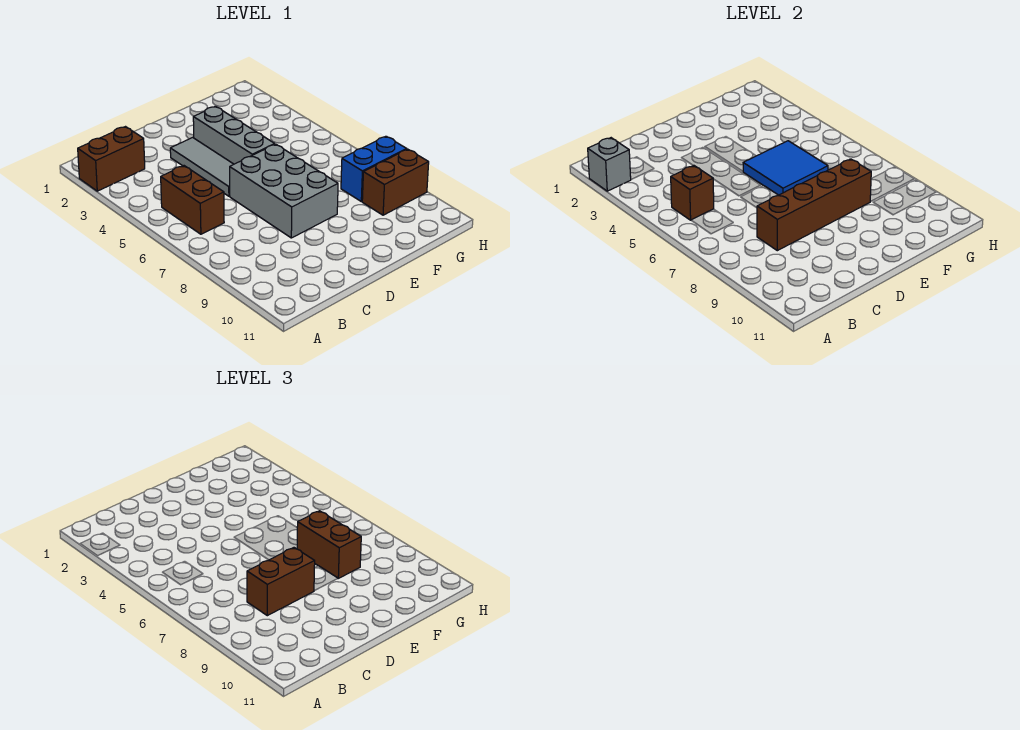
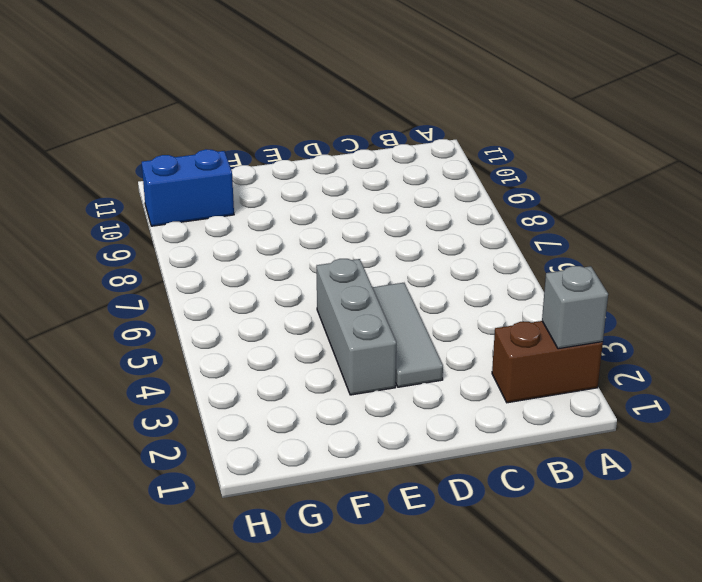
blue 1x2 brick [142,149,234,226] -> blue 1x2 brick moved to [341,136,407,201]
none -> brown 1x2 brick [161,166,224,234]
none -> grey 2x3 brick [230,144,338,238]
none -> brown 1x2 brick [362,149,429,215]

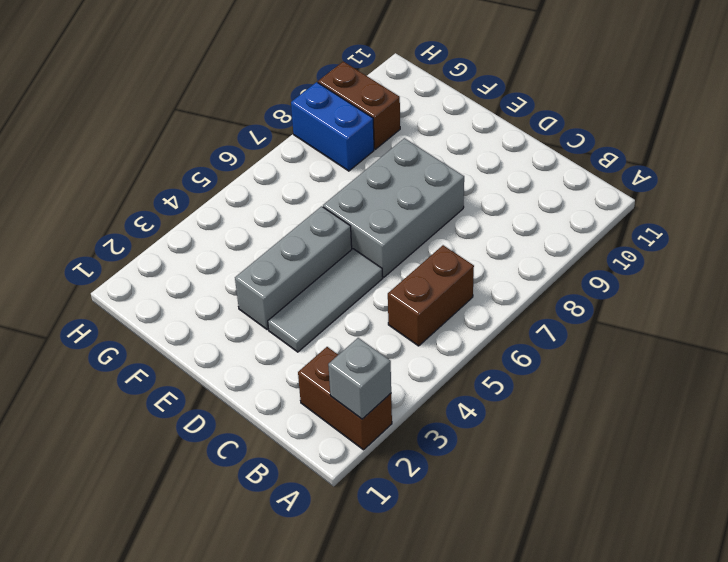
none -> brown 1x1 brick [671,166,714,220]
none -> brown 1x4 brick [757,159,871,251]
none -> blue 2x2 tile [743,141,828,195]

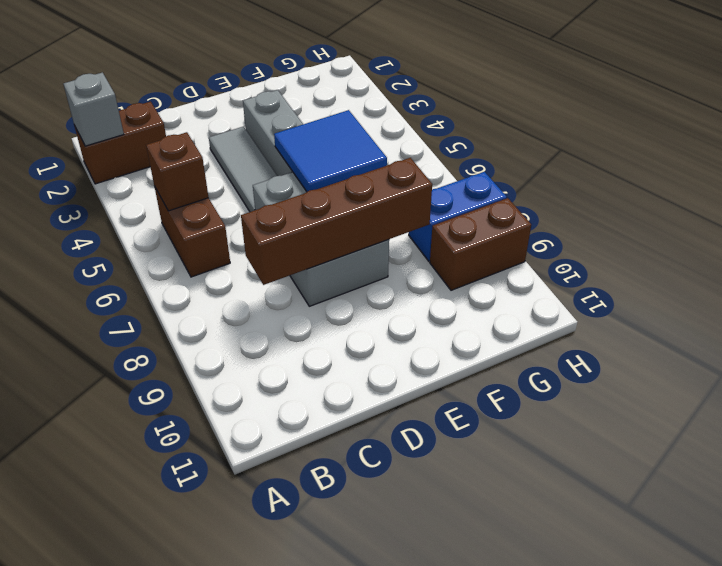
none -> brown 1x2 brick [247,548,315,616]
none -> brown 1x2 brick [297,511,361,578]

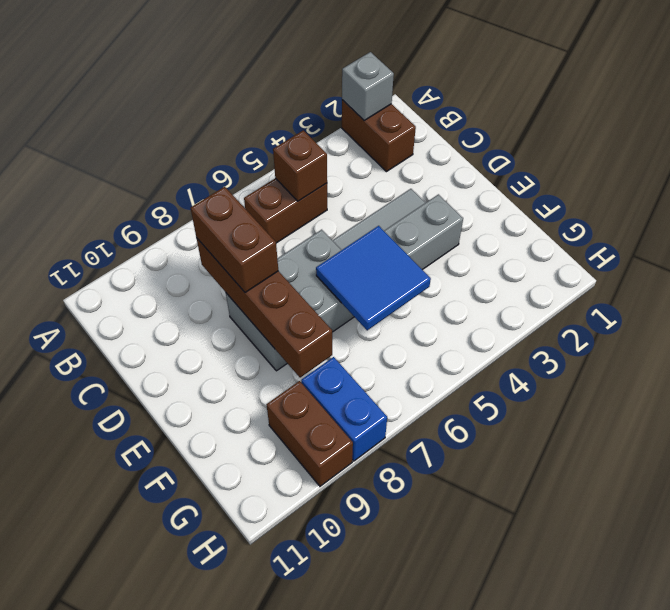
none -> brown 1x2 brick [297,511,361,578]

